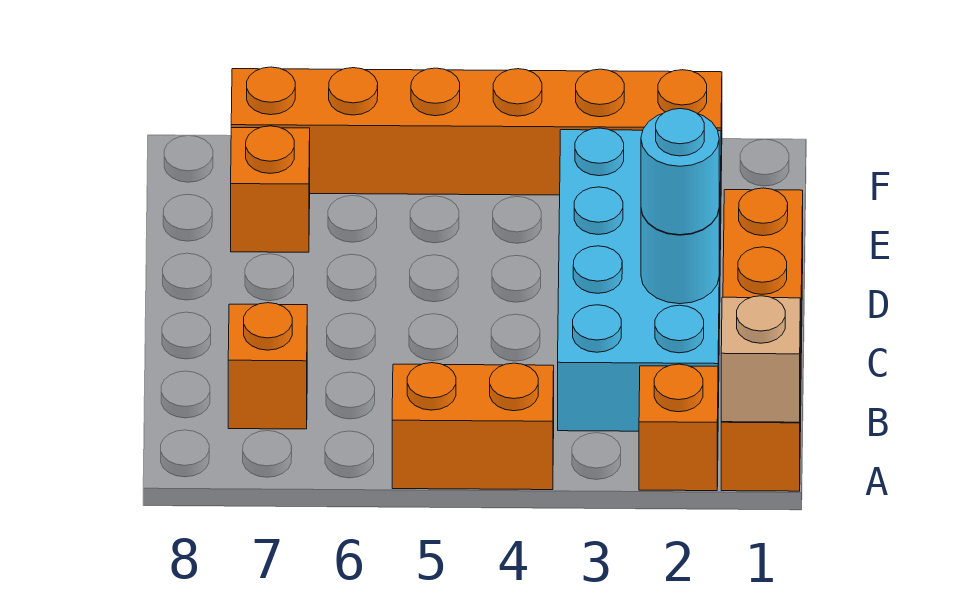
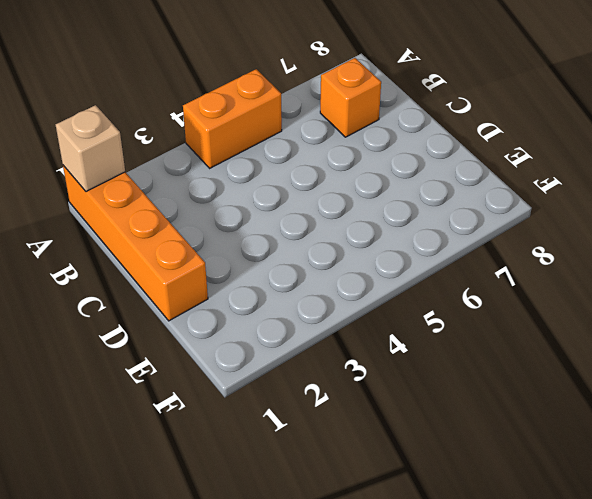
none -> orange 1x1 brick [639,364,718,491]
none -> cyan 2x4 brick [558,128,721,431]

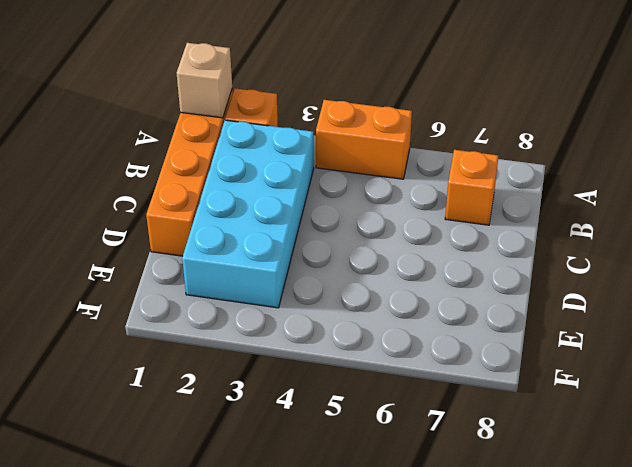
none -> orange 1x1 brick [231,126,310,252]
none -> orange 1x6 brick [231,67,722,195]

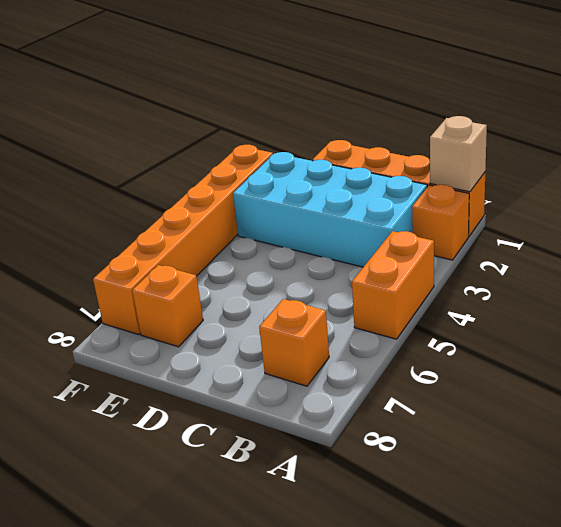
none -> cyan 1x1 round brick [641,209,719,304]
none -> cyan 1x1 round brick [641,109,719,235]

